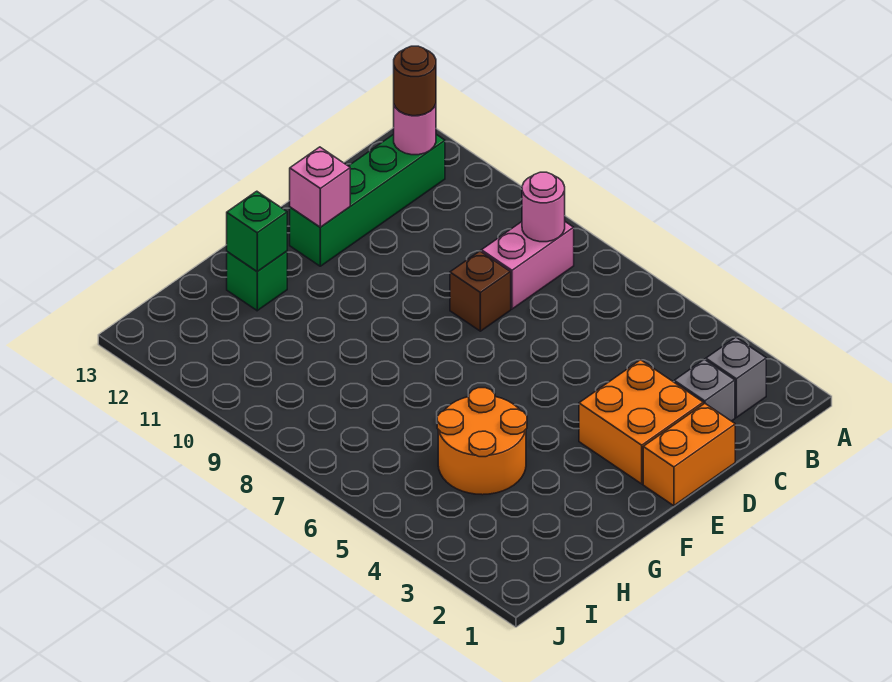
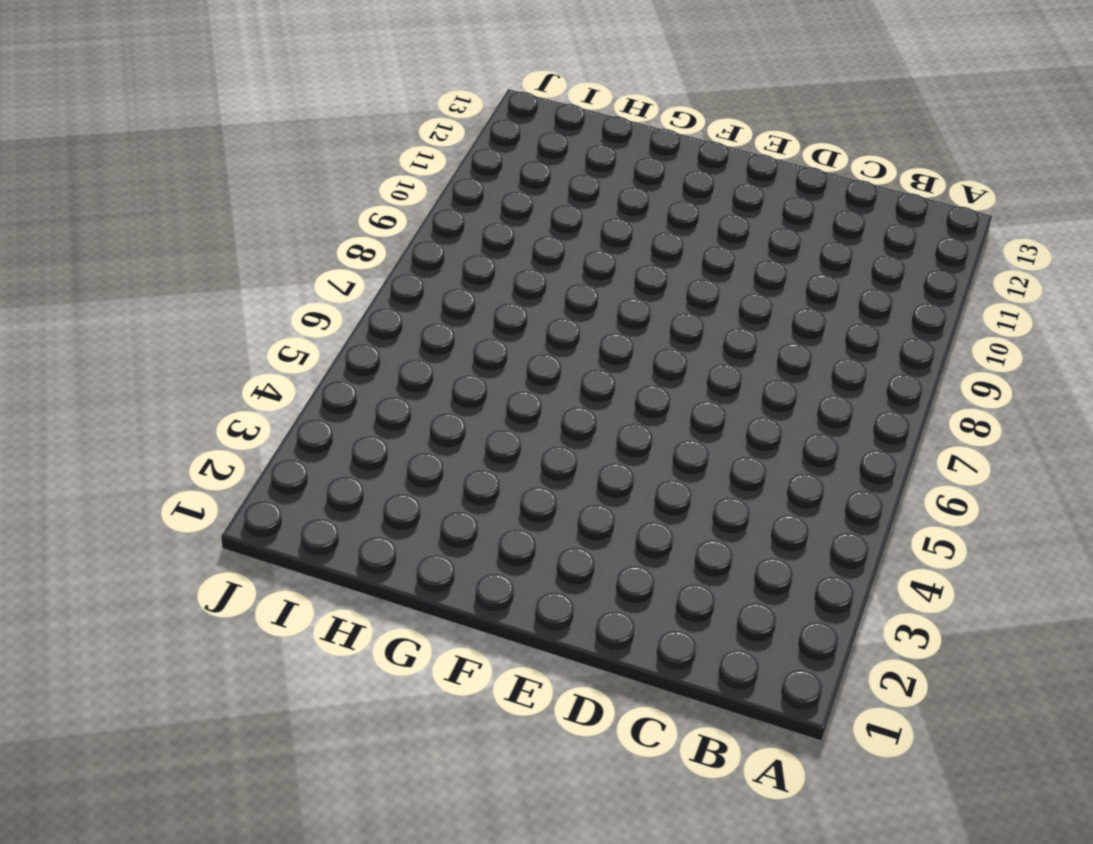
none -> grey 1x1 brick [706,337,766,417]
none -> pink 1x2 brick [481,222,574,309]
none -> green 1x4 brick [290,134,445,266]

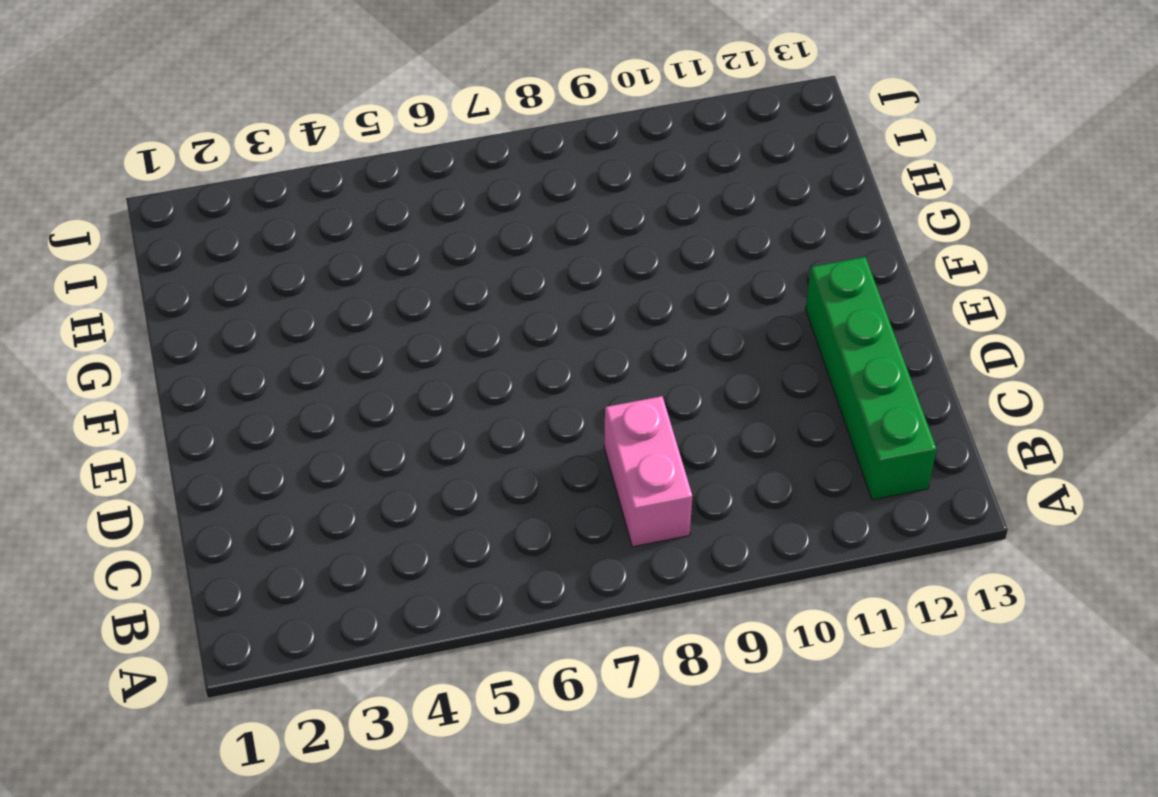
none -> grey 1x1 brick [706,337,766,417]
none -> grey 1x1 brick [674,359,735,421]
none -> orange 1x2 brick [643,403,735,506]

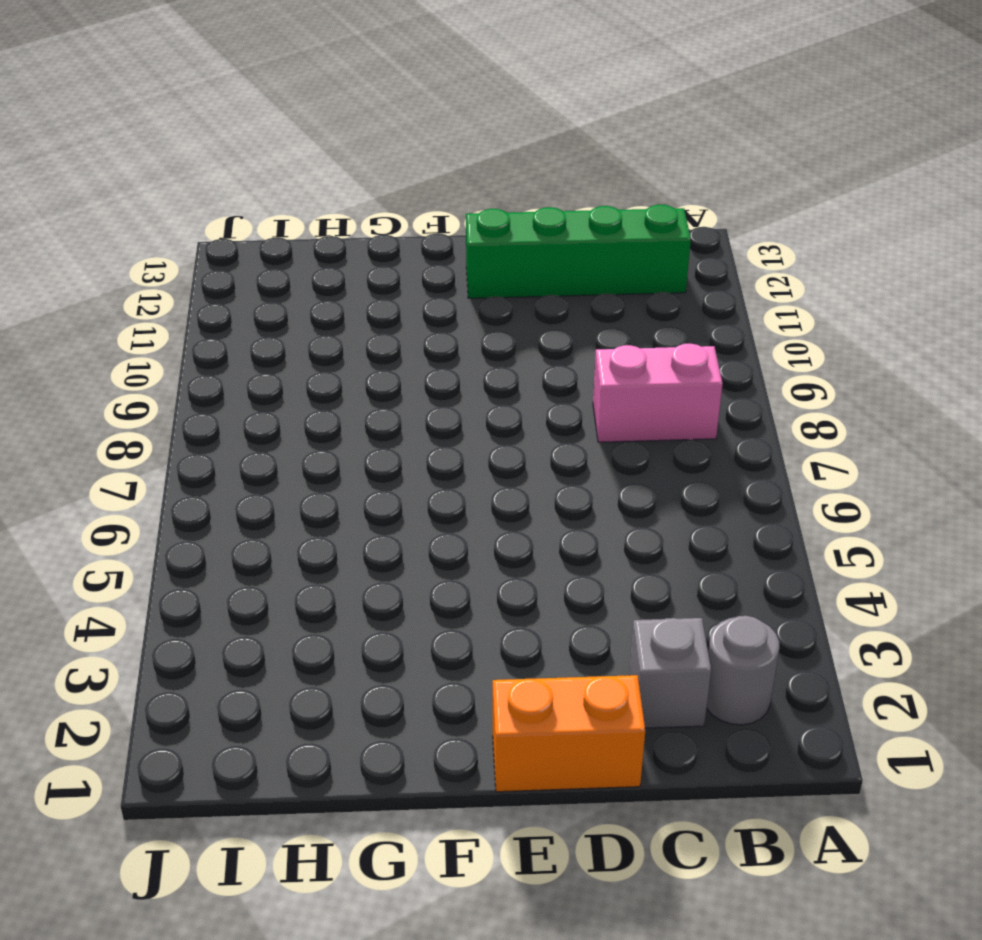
grey 1x1 round brick [706,616,779,725] -> grey 1x1 brick [706,337,766,417]
none -> orange 2x2 brick [579,360,703,484]
none -> brown 1x1 brick [450,251,511,331]
none -> orange 2x2 round brick [437,388,527,495]

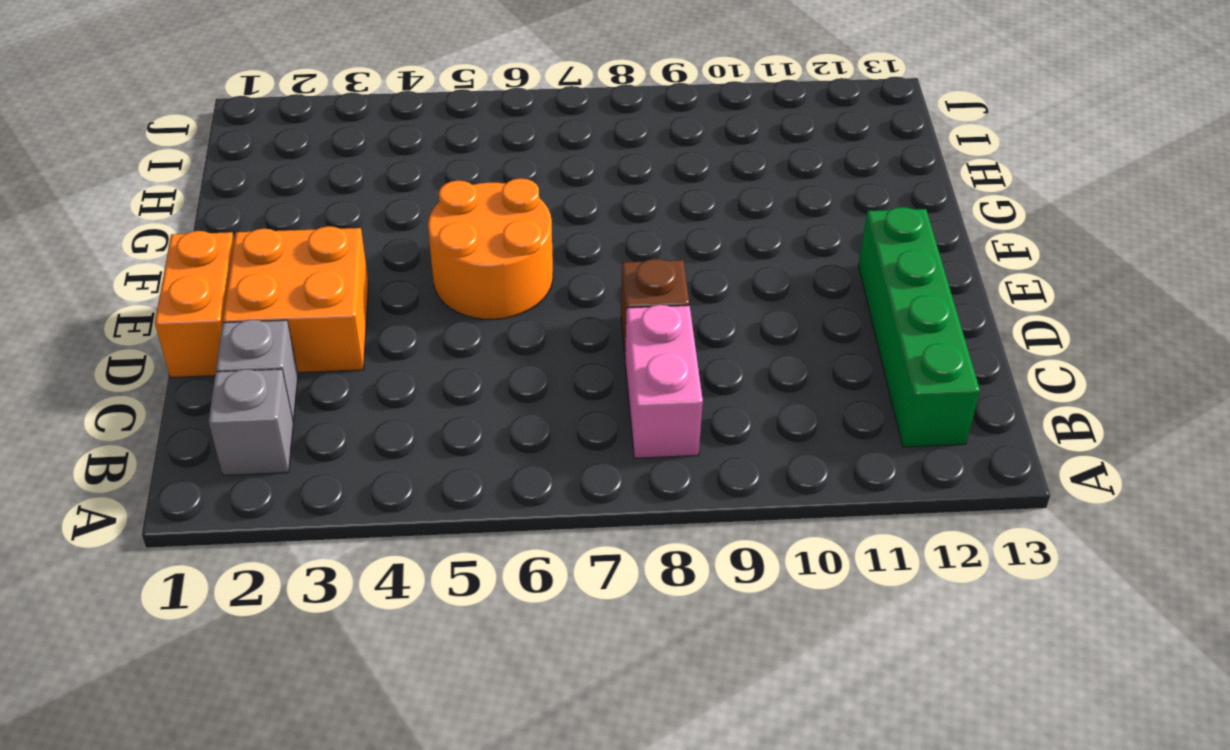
orange 2x2 round brick [428,179,553,319] -> orange 2x2 round brick moved to [437,388,527,495]
none -> green 1x1 brick [227,251,287,311]
none -> pink 1x1 round brick [522,172,565,242]
none -> pink 1x1 round brick [394,104,436,155]

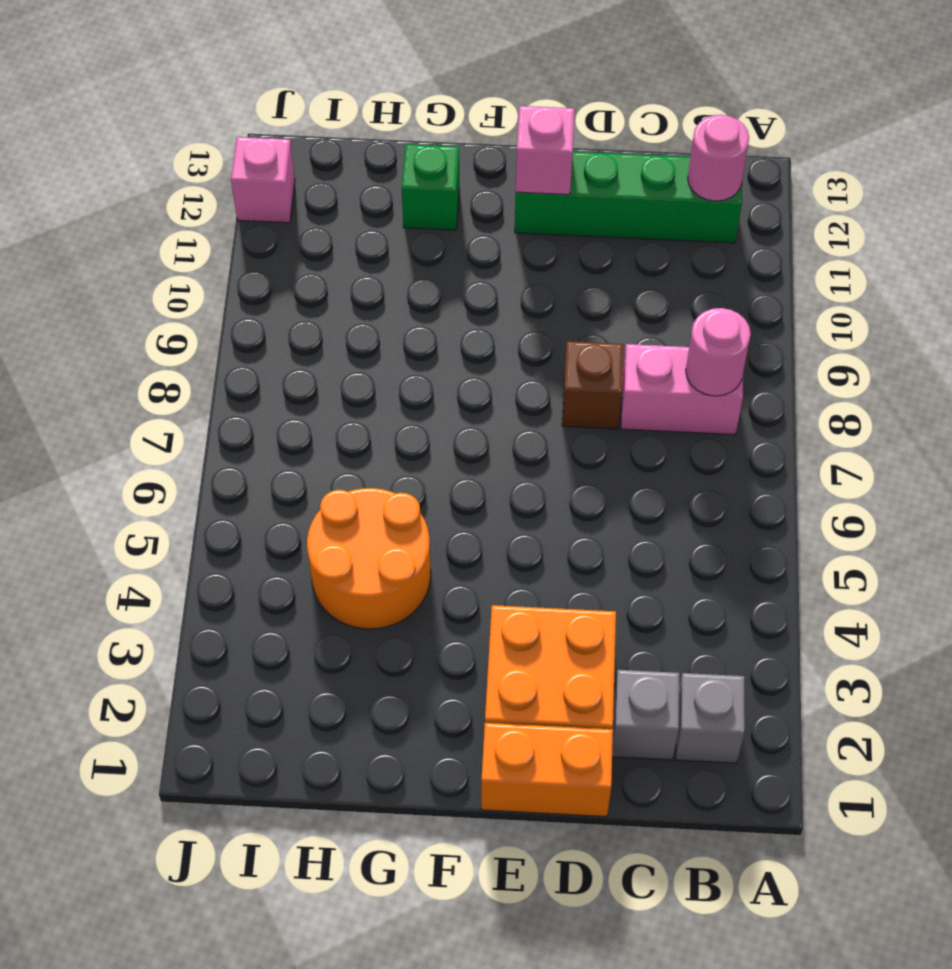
pink 1x1 brick [231,137,295,223] -> none
none -> green 1x1 brick [227,191,287,272]
none -> brown 1x1 round brick [394,46,436,116]

